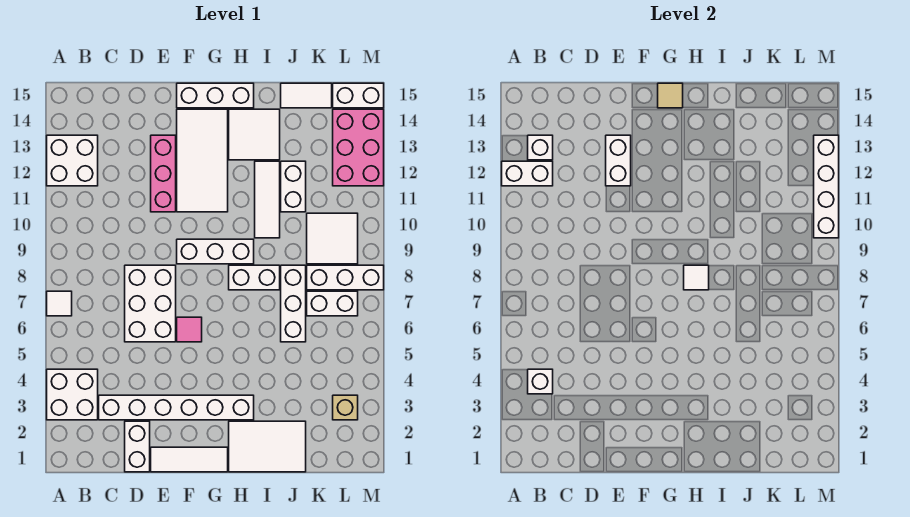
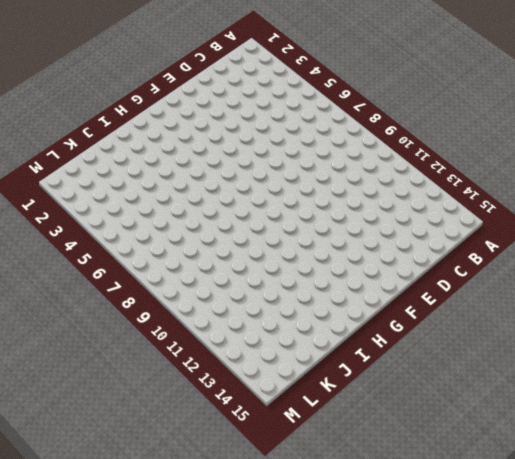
none -> white 2x2 brick [47,369,98,420]
none -> white 1x1 tile [47,291,72,316]
none -> white 2x2 brick [47,135,98,186]
none -> white 1x6 brick [99,395,254,420]

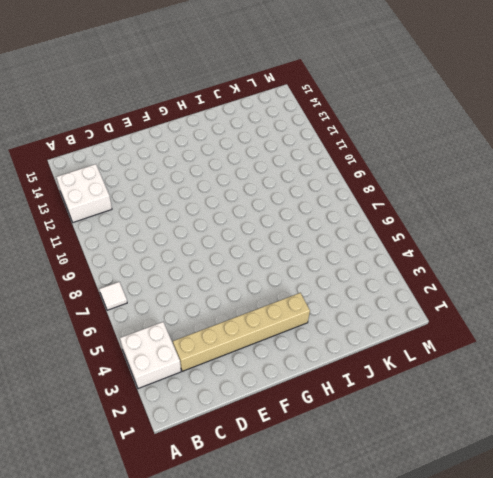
tan 1x6 brick [173,293,310,371] -> white 1x6 brick [99,395,254,420]
none -> white 1x2 brick [125,421,150,472]
none -> white 2x3 brick [125,265,176,342]
none -> white 1x3 tile [151,447,228,472]
none -> pink 1x3 brick [151,135,176,212]

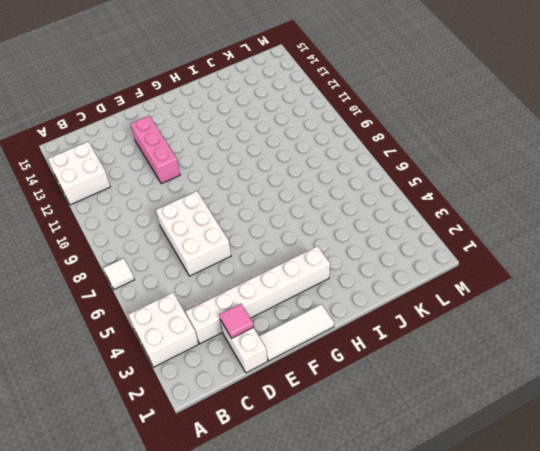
pink 1x1 tile [219,304,254,339] -> pink 1x1 tile moved to [177,317,202,342]
none -> white 1x3 brick [177,239,254,264]
none -> white 2x4 tile [177,109,228,212]
none -> white 1x3 brick [177,83,254,108]
none -> white 2x3 tile [229,421,306,472]

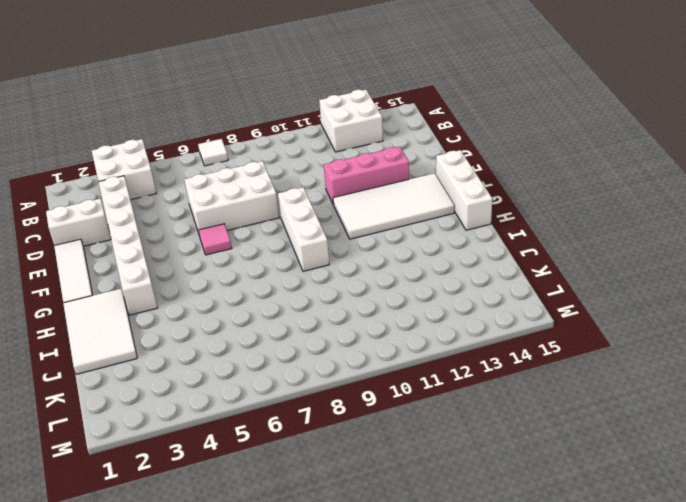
none -> white 1x2 brick [229,265,280,290]
none -> white 2x2 tile [229,109,280,160]
none -> white 1x3 tile [255,161,280,238]
none -> white 1x3 brick [281,265,306,342]

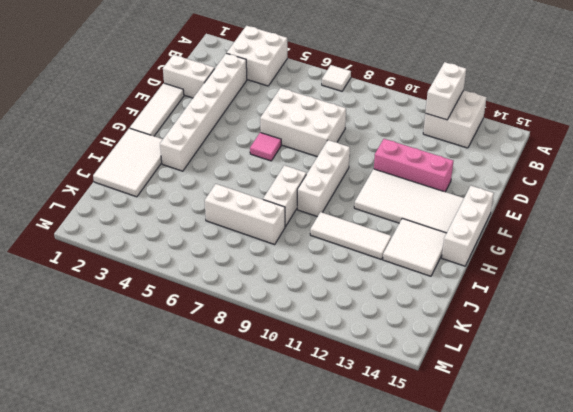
none -> white 1x2 brick [281,161,306,212]
none -> white 1x2 tile [281,83,332,108]
none -> white 1x2 brick [307,291,358,316]
none -> white 1x3 brick [307,265,384,290]

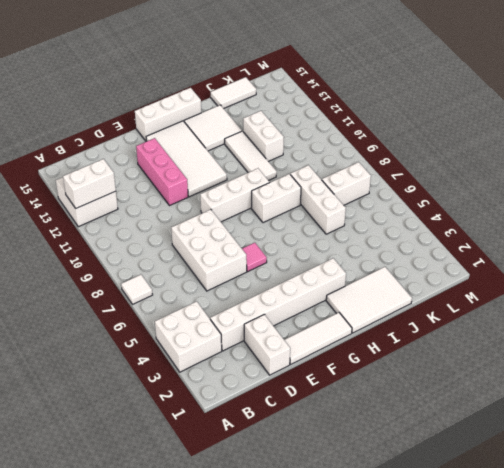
none -> white 1x3 brick [307,265,384,290]
none -> white 2x2 tile [307,213,358,264]
none -> tan 1x1 brick [333,395,358,420]
none -> pink 2x3 brick [333,109,384,186]

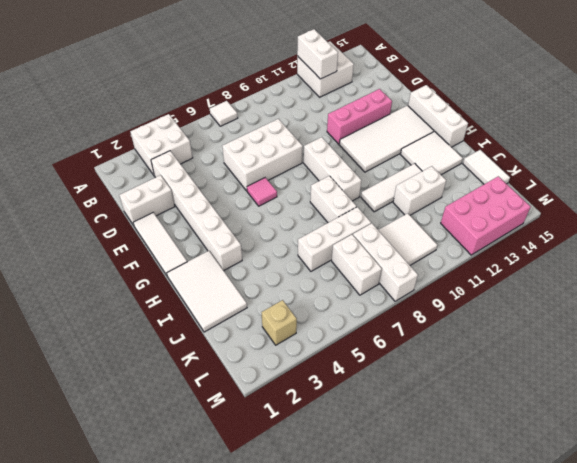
none -> white 1x2 brick [333,83,384,108]
none -> white 1x1 brick [528,369,553,394]
none -> white 1x1 brick [528,135,553,160]
none -> white 1x2 brick [606,135,631,186]

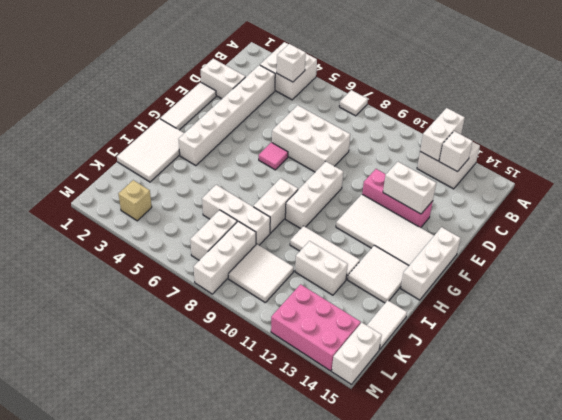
none -> tan 1x1 tile [658,83,683,108]
none -> white 1x1 tile [684,265,709,290]
none -> white 1x4 brick [814,135,839,238]

